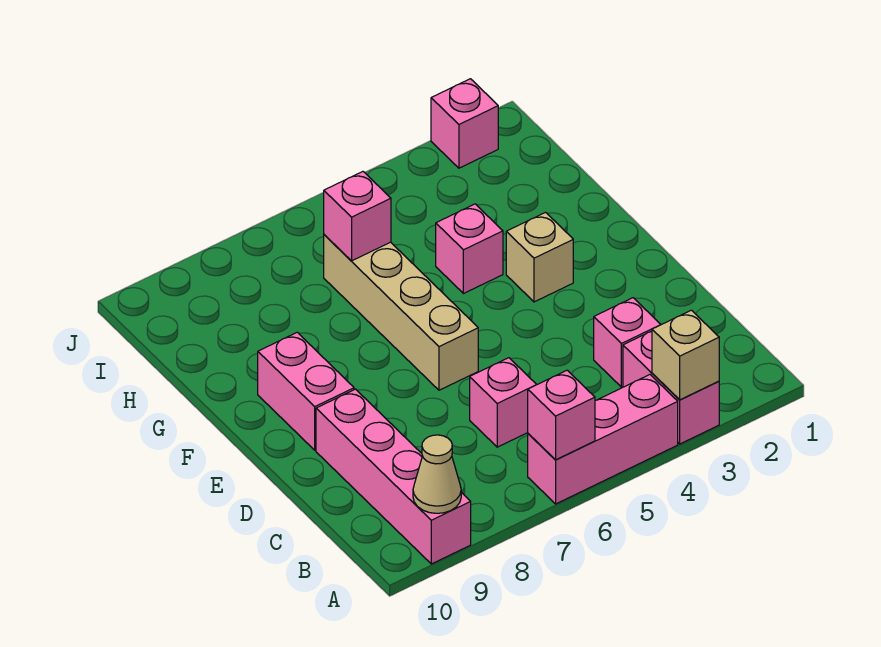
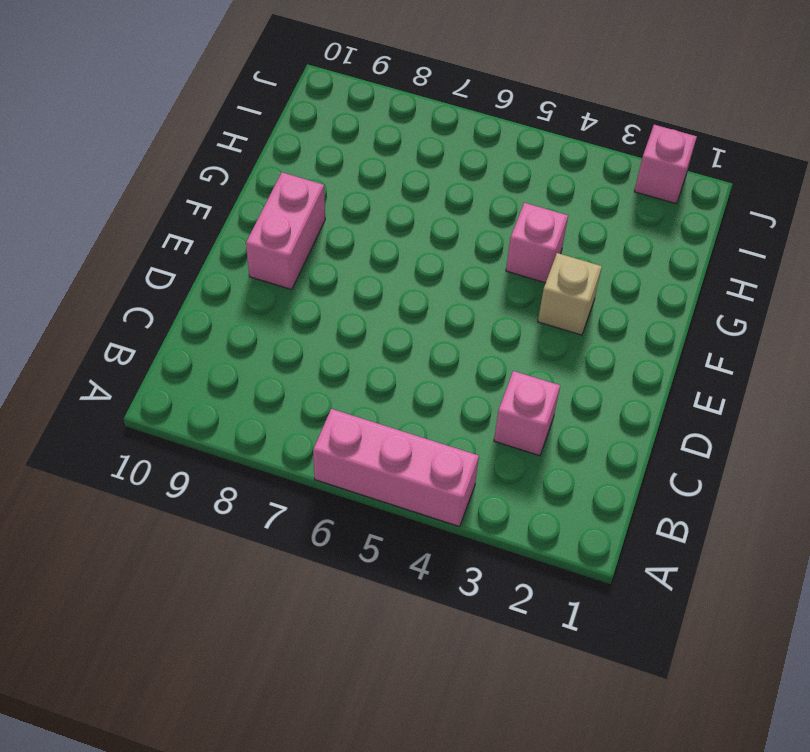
none -> pink 1x2 brick [623,331,719,444]
none -> pink 1x4 brick [316,389,471,564]
none -> pink 1x1 brick [470,358,537,447]

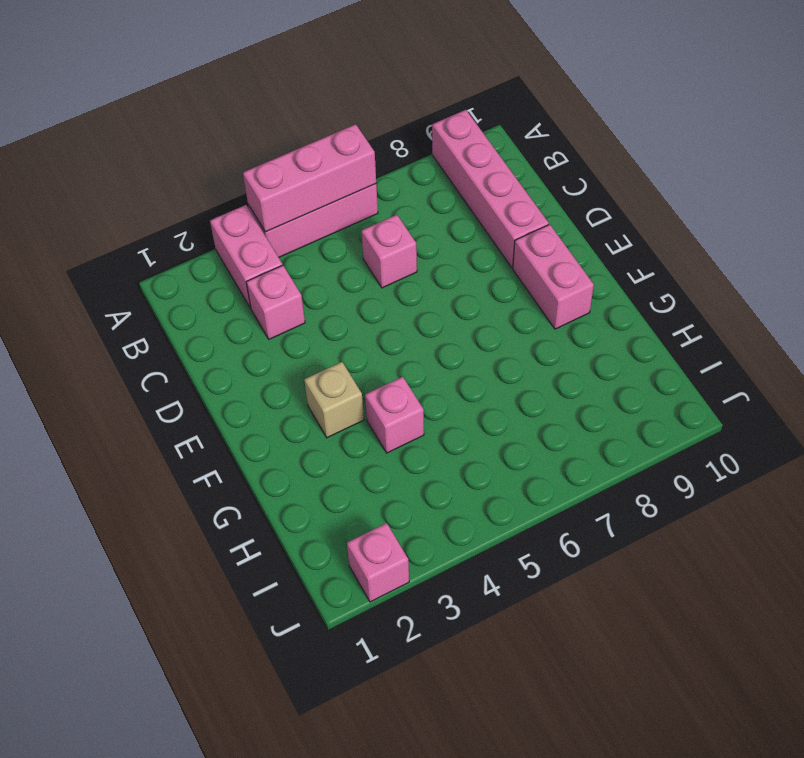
pink 1x3 brick [243,124,376,232] -> pink 1x1 brick [528,370,595,460]
none -> tan 1x4 brick [324,235,478,390]
none -> tan 1x1 brick [652,310,719,400]
none -> tan 1x1 cone [413,435,461,513]

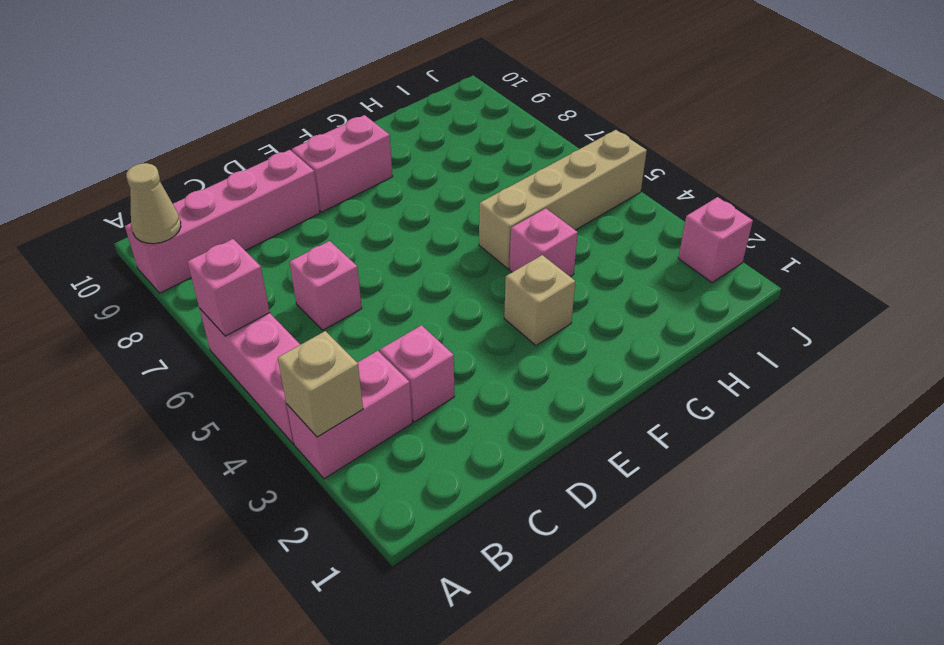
tan 1x4 brick [479,130,647,269] -> tan 1x4 brick moved to [324,235,478,390]
none -> pink 1x1 brick [324,172,391,261]

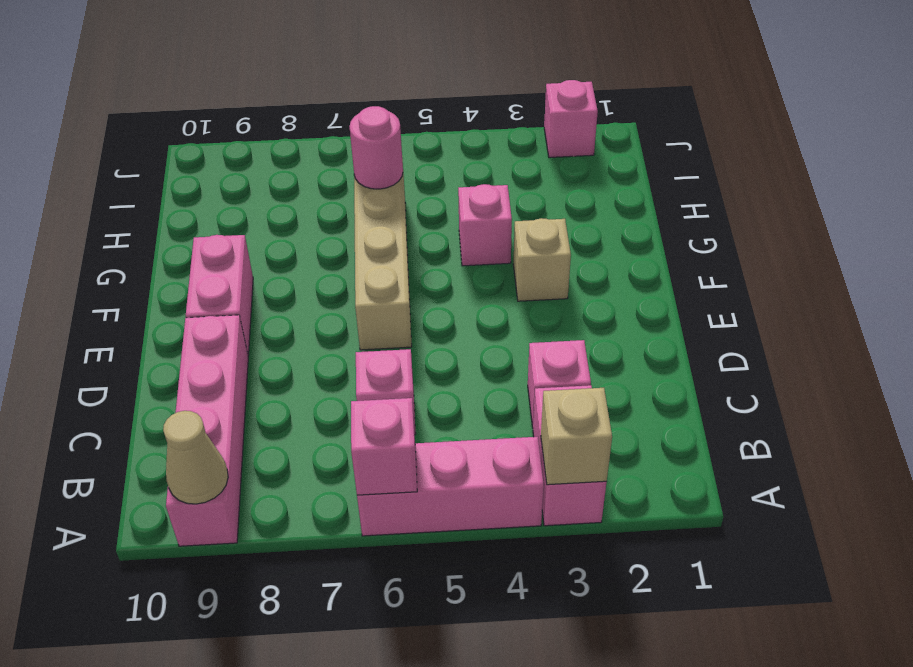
pink 1x1 round brick [349,106,403,189] -> pink 1x1 brick [324,172,391,261]

